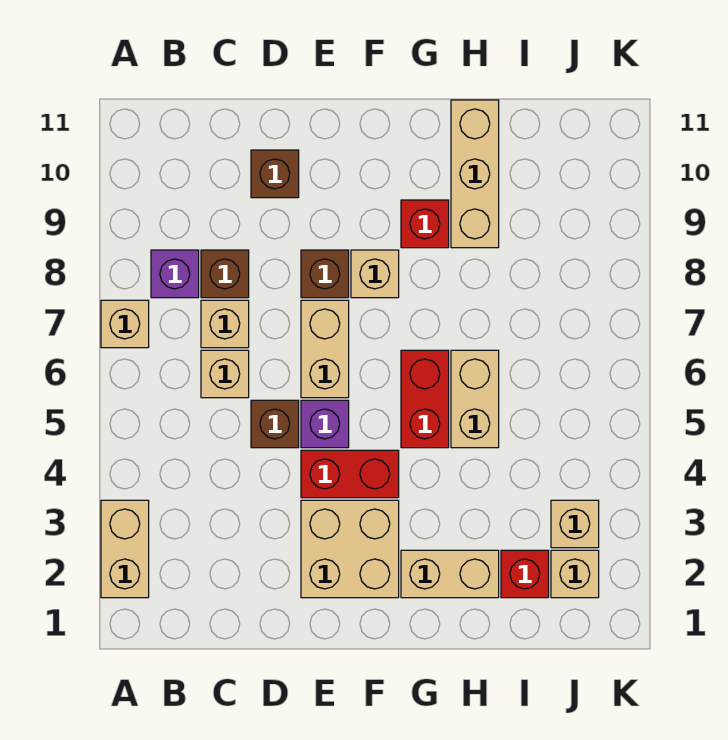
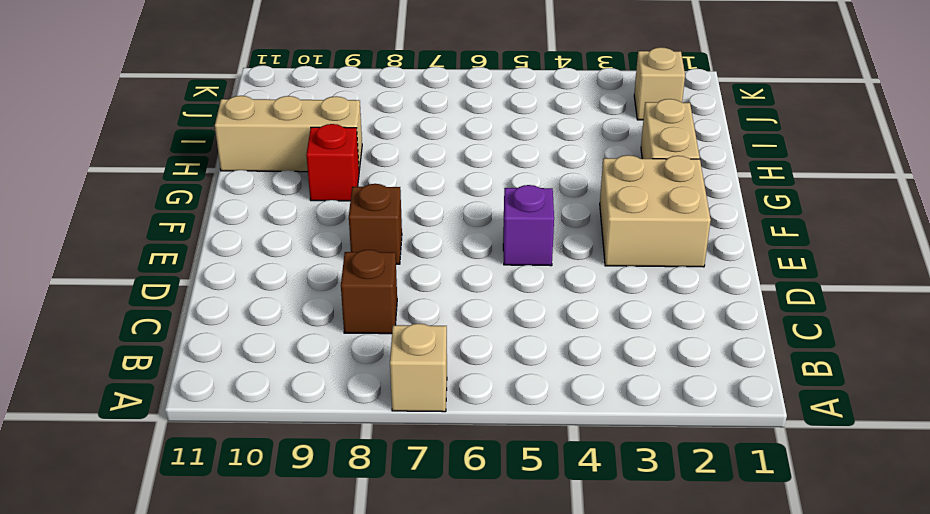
none -> tan 1x2 brick [101,500,149,598]
none -> purple 1x1 brick [151,250,199,298]
none -> tan 1x1 brick [201,350,249,398]

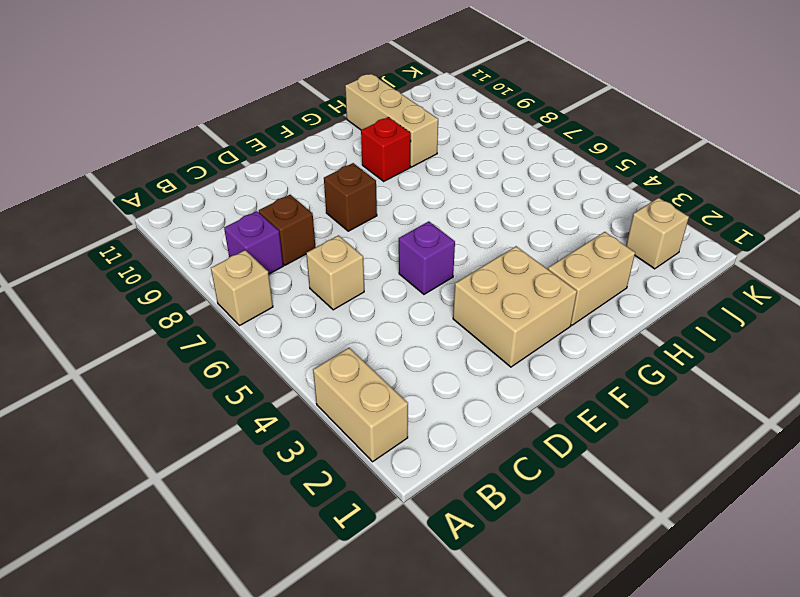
none -> tan 1x1 brick [201,300,249,348]
none -> brown 1x1 brick [251,400,299,448]
none -> brown 1x1 brick [251,150,299,198]

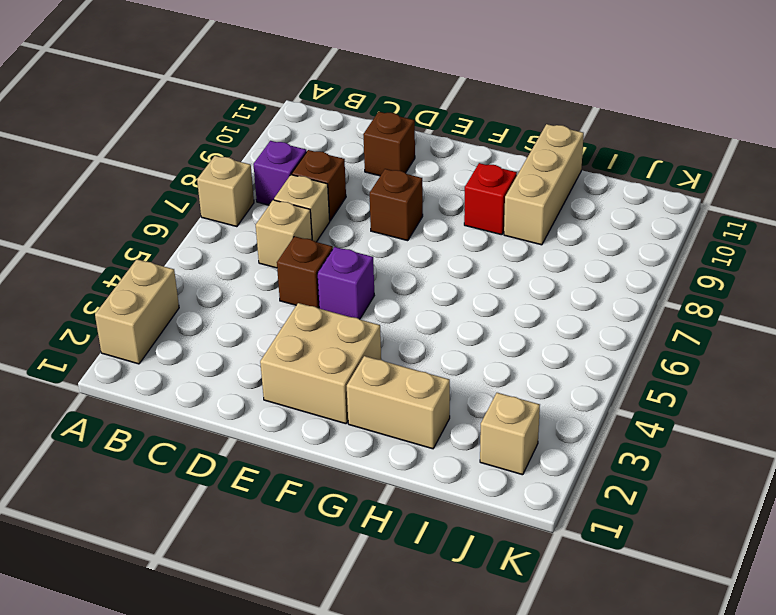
none -> red 1x2 brick [301,450,399,498]
none -> tan 1x2 brick [301,300,349,398]
none -> tan 1x1 brick [351,250,399,298]

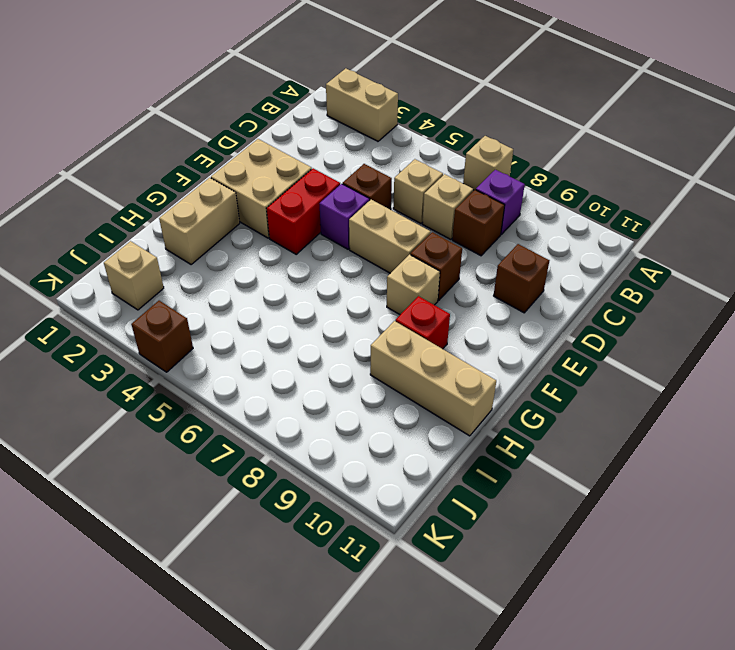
brown 1x1 brick [131,301,193,372] -> none
none -> red 1x2 brick [401,350,449,448]
none -> tan 1x2 brick [451,350,499,448]
none -> red 1x1 brick [501,550,549,598]

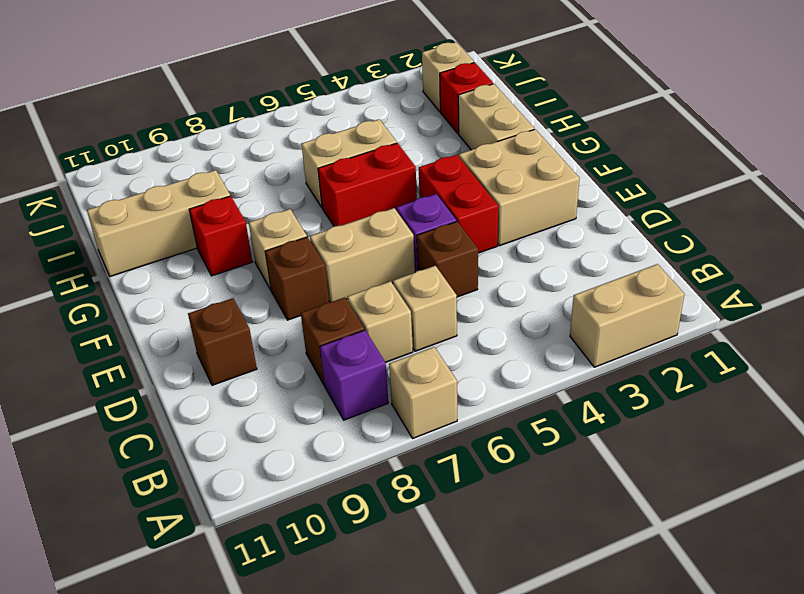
none -> tan 1x1 brick [551,500,599,548]

